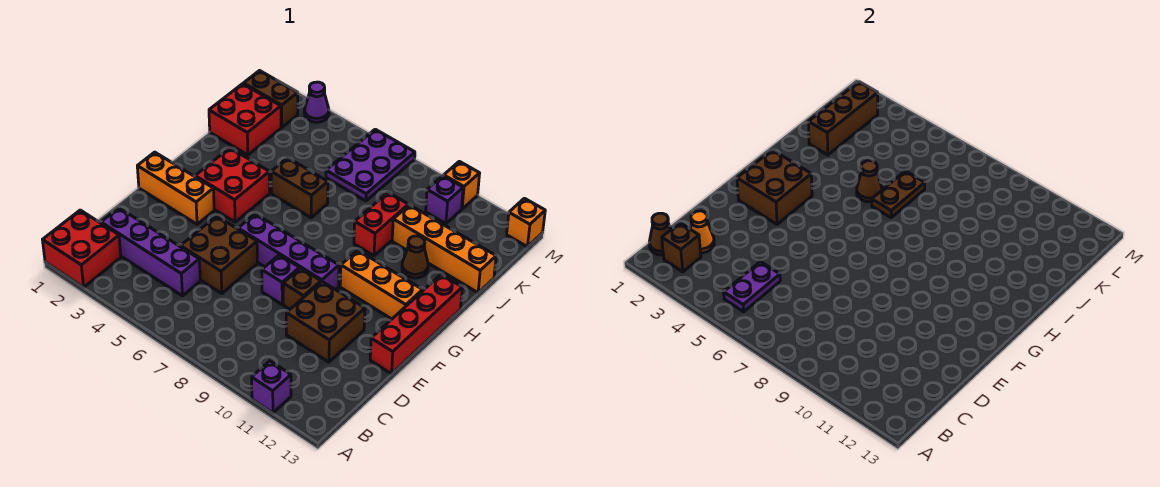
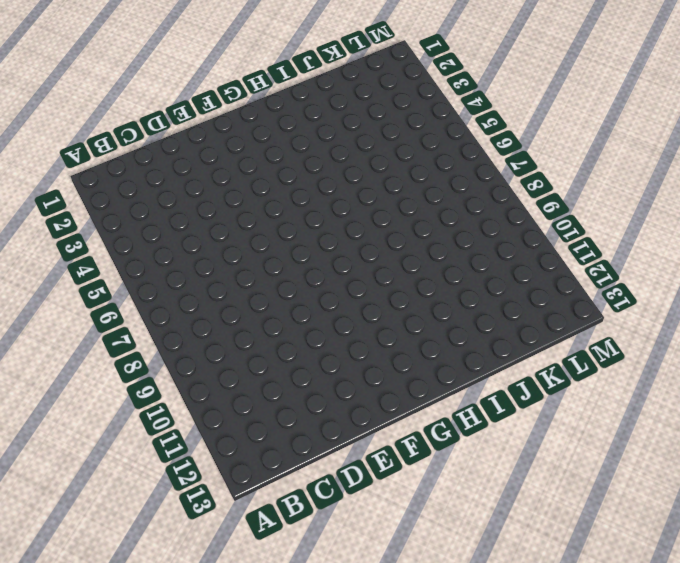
none -> red 2x2 brick [43,210,121,287]
none -> purple 1x1 brick [252,361,291,413]
none -> purple 1x4 brick [101,208,200,296]
none -> brown 2x2 brick [181,216,257,294]

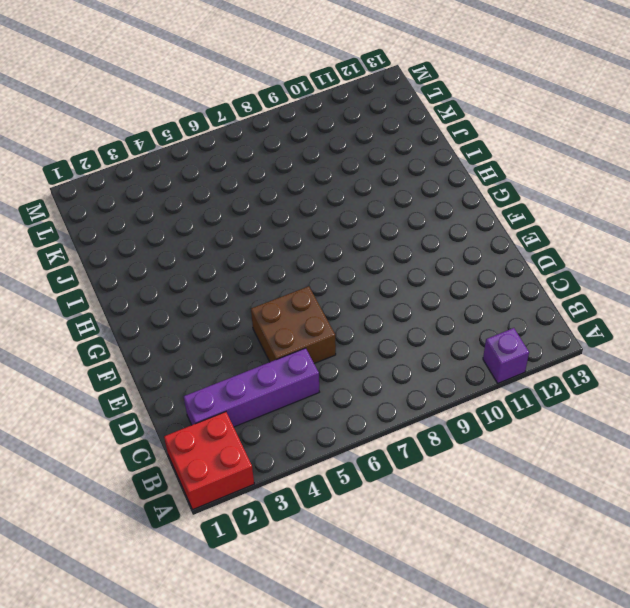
none -> brown 2x2 brick [286,282,365,362]
none -> purple 1x1 brick [262,255,299,304]
none -> brown 1x1 brick [283,268,321,309]
none -> red 1x4 brick [370,275,462,374]

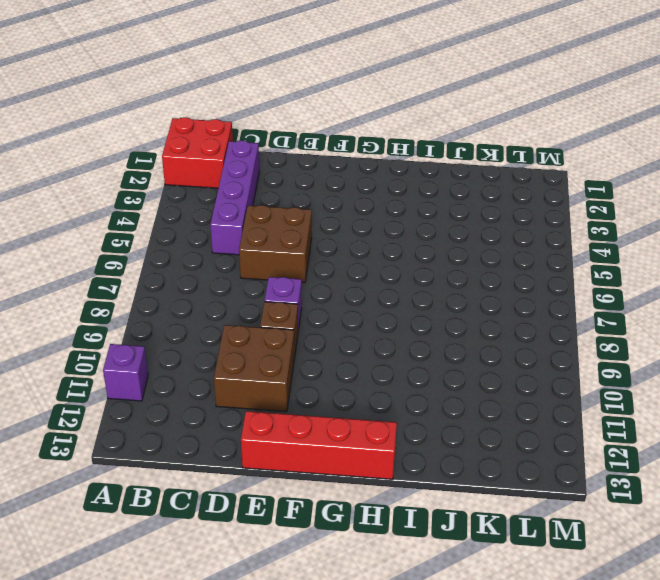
none -> orange 1x3 brick [137,152,214,224]
none -> purple 1x4 brick [238,214,339,290]
none -> red 2x2 brick [195,148,270,222]
none -> orange 1x3 brick [340,250,423,319]

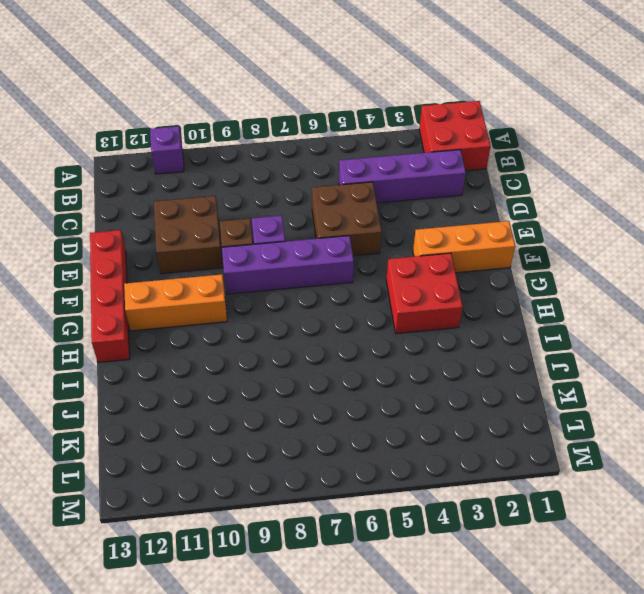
none -> brown 1x2 brick [271,158,328,218]
none -> red 1x2 brick [354,193,408,256]
none -> brown 1x1 cone [402,236,428,278]
none -> red 2x2 brick [209,84,281,155]

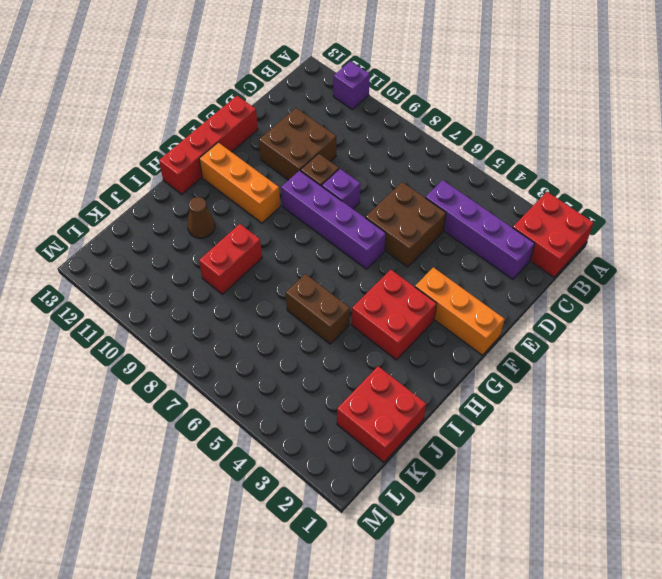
none -> orange 1x4 brick [392,205,496,293]
none -> purple 2x3 plate [326,129,415,201]
none -> brown 1x2 brick [243,71,298,127]
none -> purple 1x1 brick [426,176,463,224]

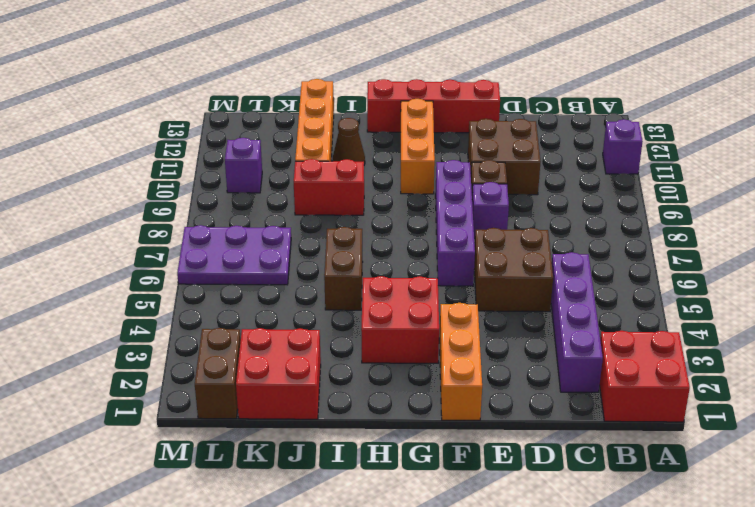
none -> purple 1x1 cone [304,82,329,122]
none -> orange 1x1 brick [444,161,480,209]
none -> orange 1x1 brick [507,198,545,247]
none -> brown 1x1 cone [649,213,671,255]

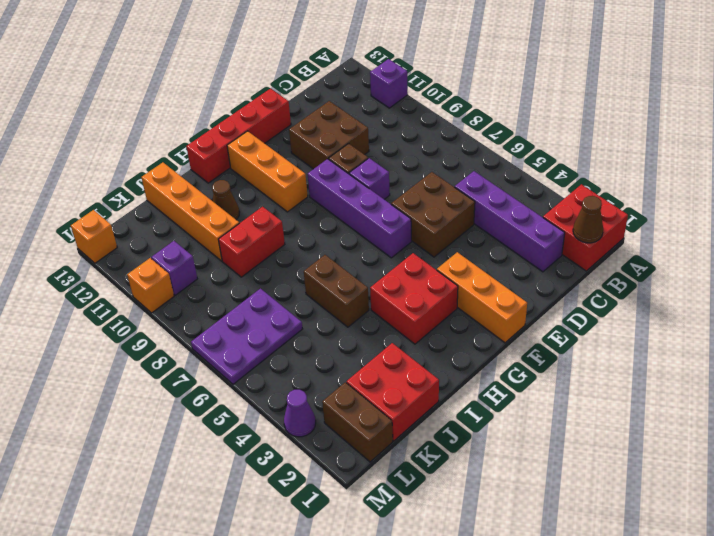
none -> brown 1x1 brick [662,223,701,272]
none -> purple 1x2 plate [724,262,780,312]
none -> orange 1x1 cone [690,211,714,253]
none -> brown 2x2 brick [737,150,812,224]

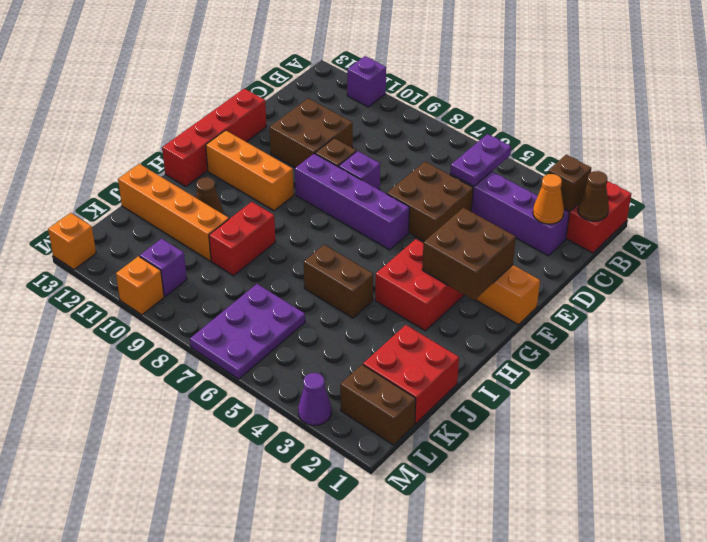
none -> brown 1x1 cone [857,161,882,202]
none -> brown 1x2 plate [872,171,925,218]
none -> brown 1x3 brick [809,82,878,155]

